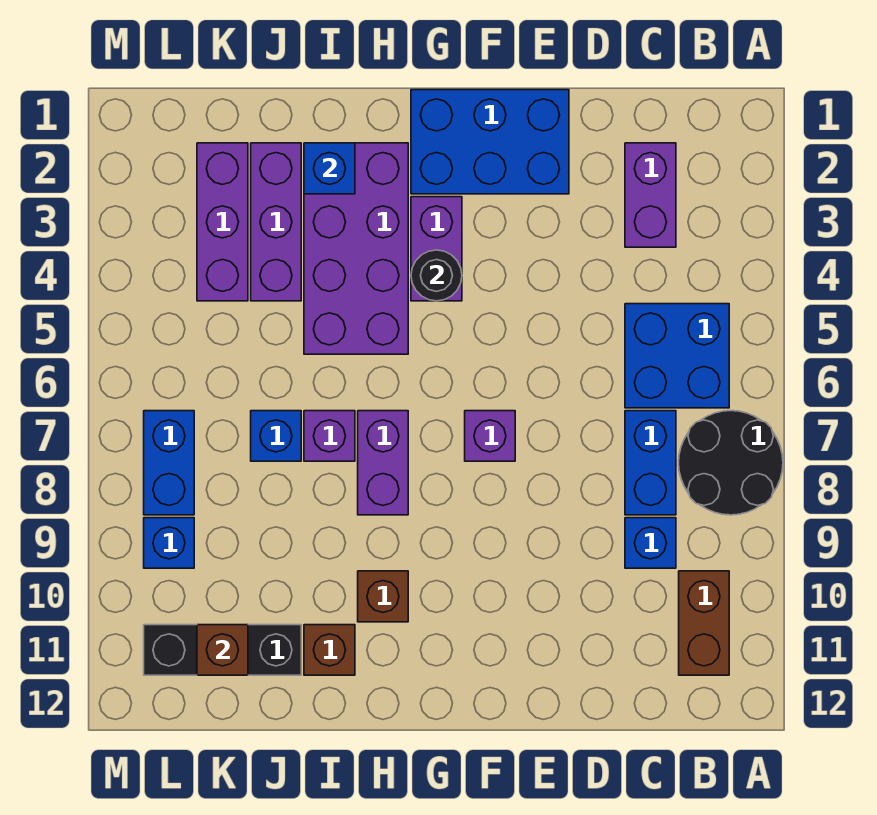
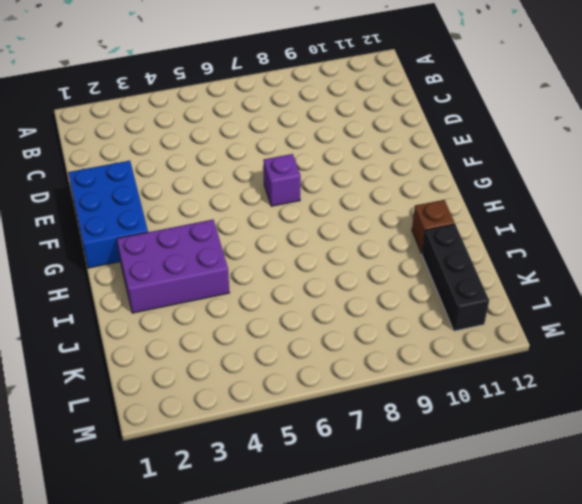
purple 2x3 brick [117,220,229,313] -> purple 2x4 brick [304,143,408,354]
none -> black 2x2 round brick [679,411,783,515]
none -> blue 2x2 brick [625,304,729,408]
none -> brown 1x2 brick [679,571,729,675]

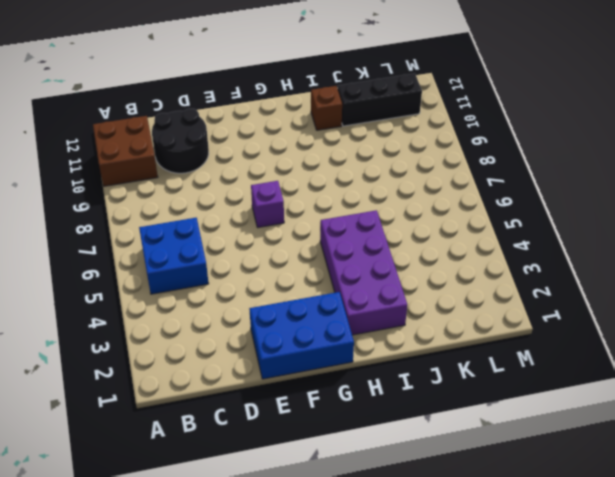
brown 2x2 brick [93,116,158,186] -> brown 1x2 brick [679,571,729,675]
black 2x2 round brick [152,108,209,173] -> black 2x2 round brick moved to [679,411,783,515]
none -> purple 1x2 brick [625,143,676,247]
none -> blue 1x2 brick [625,411,676,515]
none -> blue 1x1 brick [625,518,676,568]

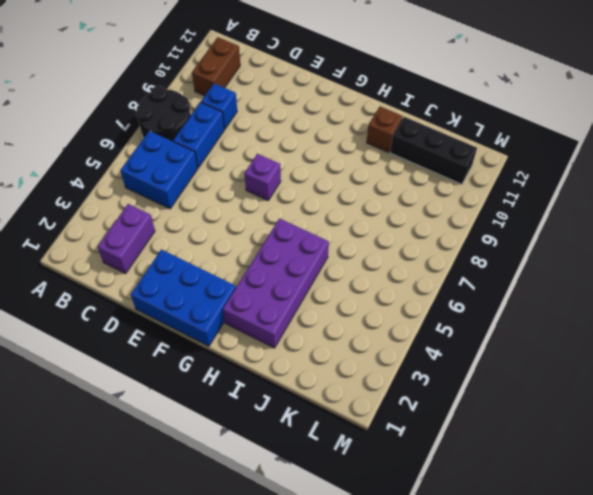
none -> purple 1x2 brick [411,197,462,301]
none -> purple 1x2 brick [358,411,408,515]
none -> brown 1x1 brick [358,571,408,622]

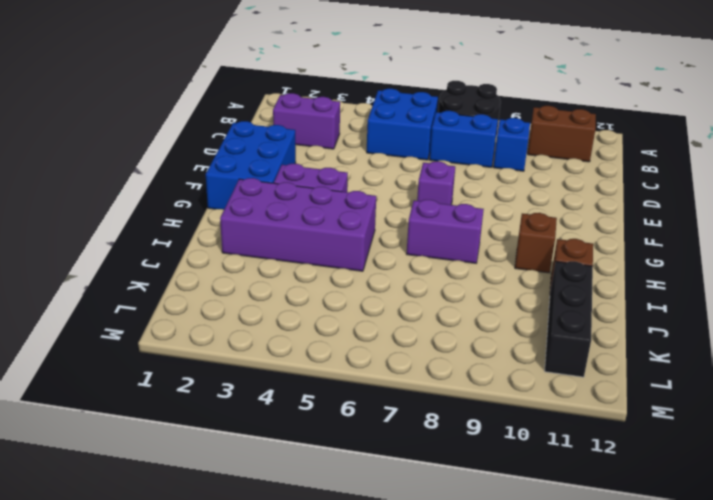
none -> purple 1x1 brick [304,411,355,461]
none -> purple 1x3 brick [251,143,301,301]
none -> blue 1x1 brick [251,411,301,461]

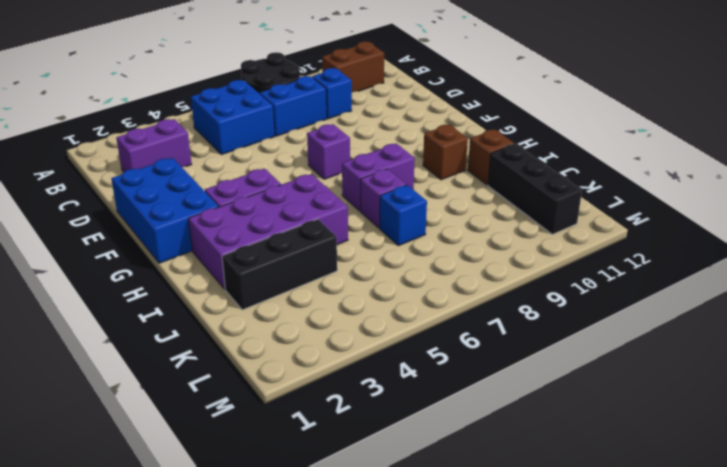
black 1x3 brick [222,219,337,310] -> purple 1x3 brick [251,143,301,301]
none -> purple 1x3 brick [197,143,248,301]
none -> blue 1x2 brick [144,411,194,515]
none -> blue 1x1 brick [144,518,194,568]

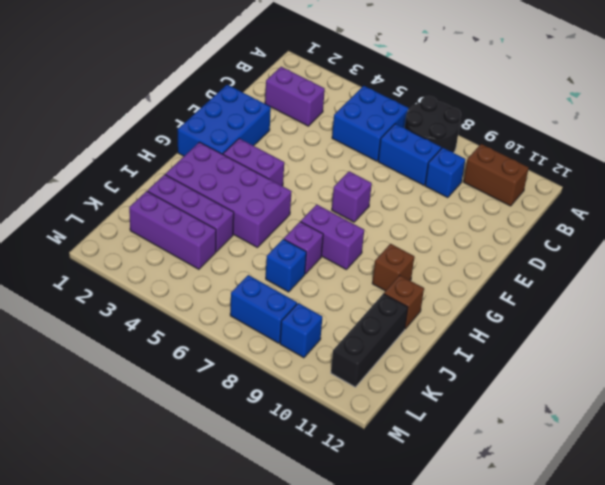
none -> black 1x1 round brick [411,250,462,301]
none -> blue 1x1 brick [304,143,355,194]
none -> brown 1x1 brick [197,625,248,675]

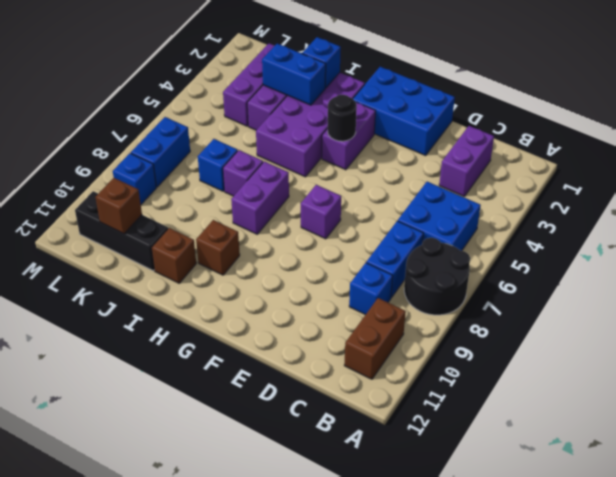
blue 1x2 brick [262,44,326,105] -> none

